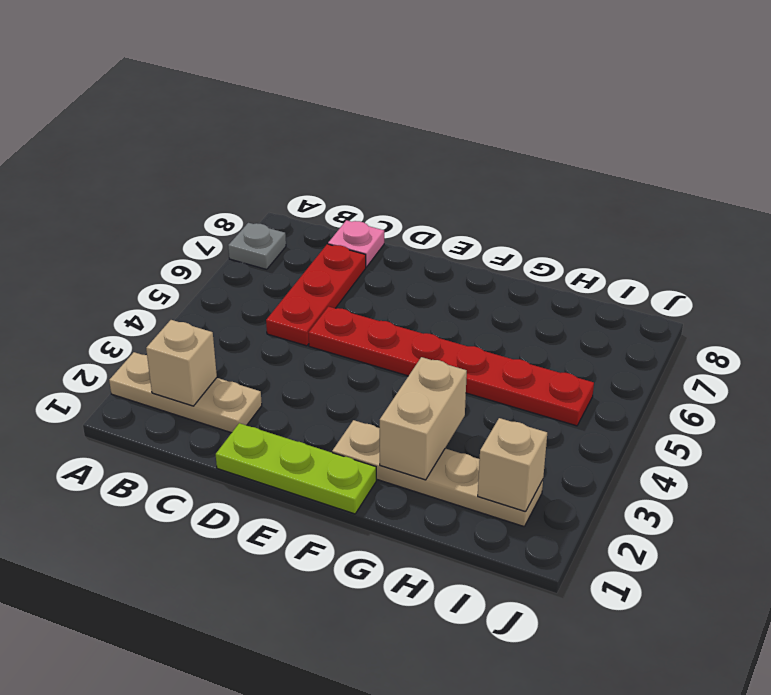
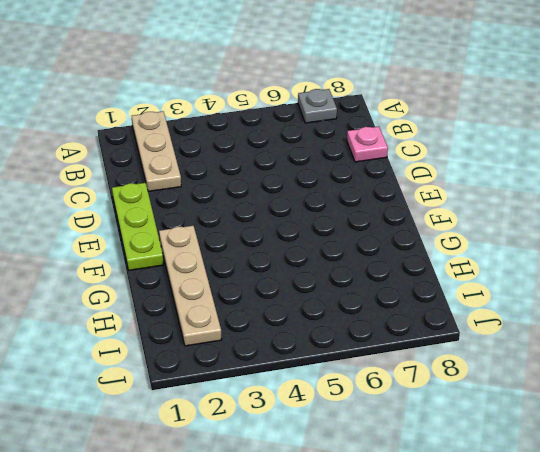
none -> red 1x3 plate [266,244,366,346]
none -> red 1x6 plate [308,307,594,426]

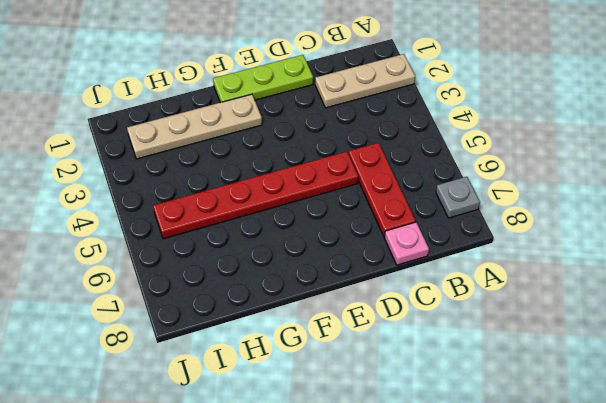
none -> tan 1x1 brick [146,320,217,406]
none -> tan 1x2 brick [380,357,467,480]

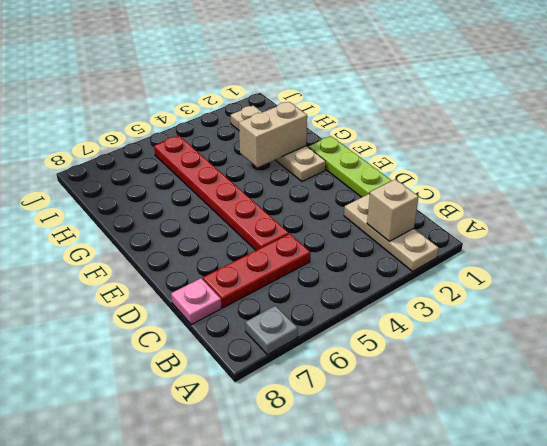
none -> tan 1x1 brick [478,418,547,512]

